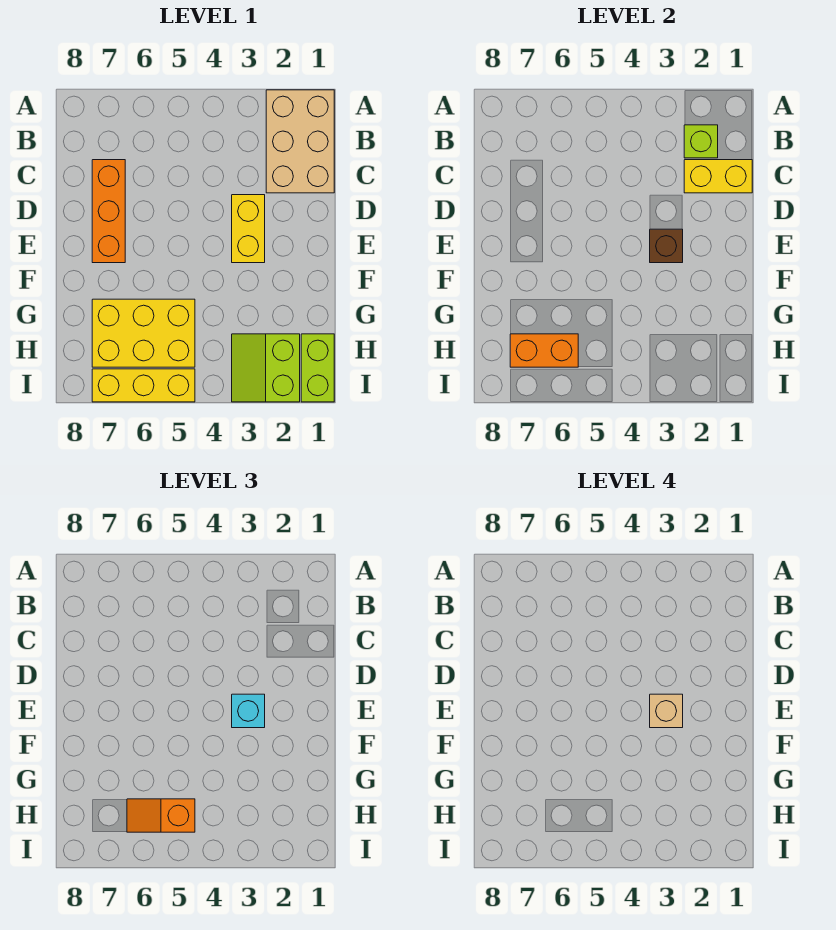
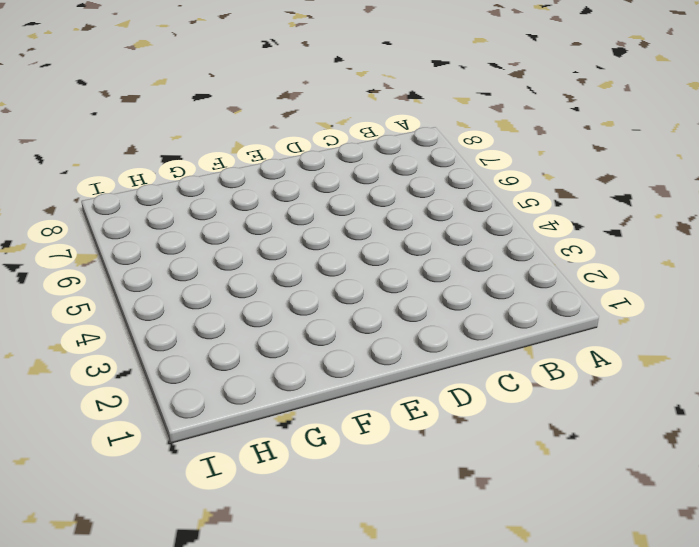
none -> tan 2x3 brick [266,90,334,193]
none -> orange 1x3 brick [92,160,125,263]
none -> yellow 1x2 brick [232,195,265,263]

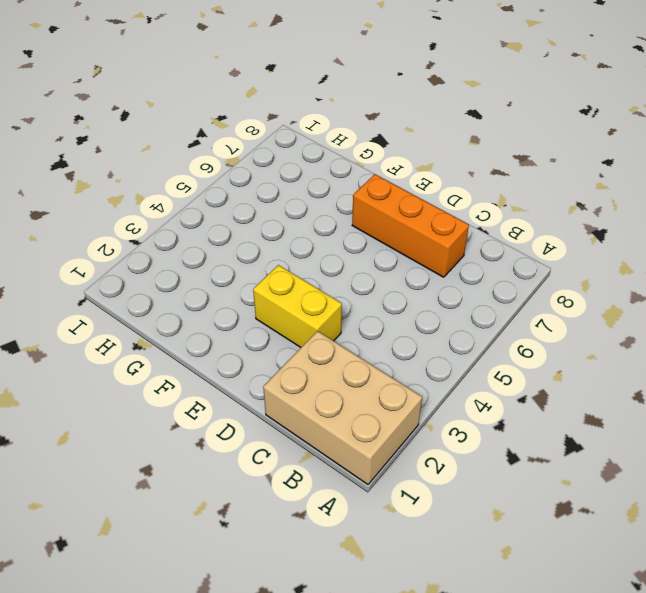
none -> yellow 2x3 brick [92,299,195,367]
none -> lime 1x2 brick [301,334,334,402]
none -> lime 2x2 slope [232,334,300,402]

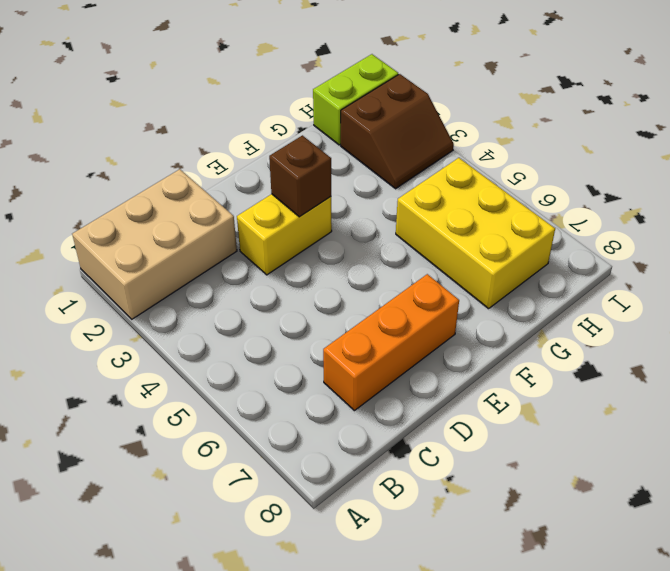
brown 2x2 slope [341,74,454,189] -> lime 2x2 slope [232,334,300,402]
none -> yellow 1x3 brick [92,369,195,402]
none -> lime 1x1 brick [684,125,718,158]
none -> yellow 1x2 brick [684,160,752,193]

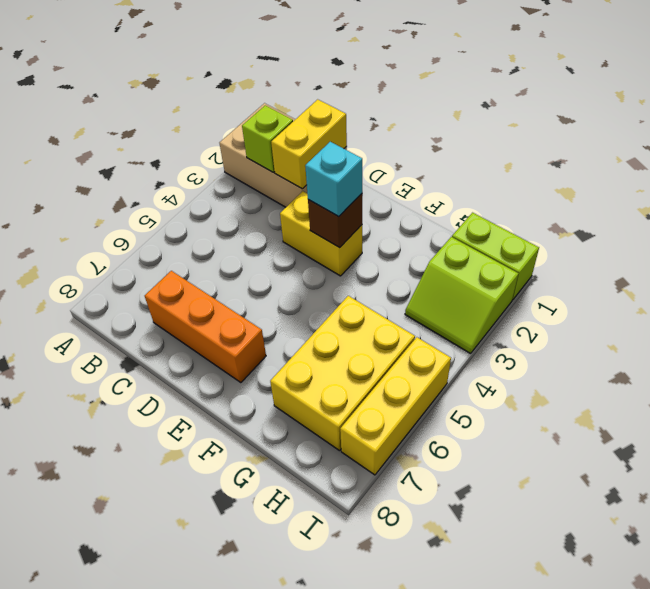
none -> orange 1x2 brick [510,334,578,367]
none -> orange 1x2 slope [127,799,195,832]
none -> tan 1x1 brick [650,694,683,728]

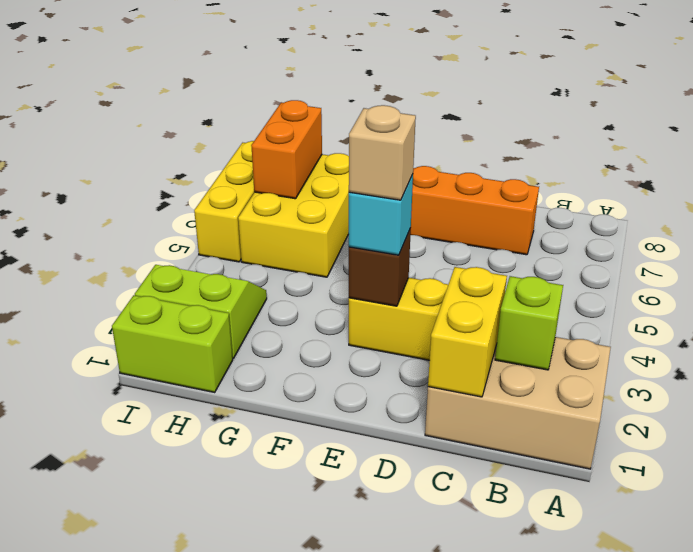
none -> orange 1x2 slope [127,799,195,832]

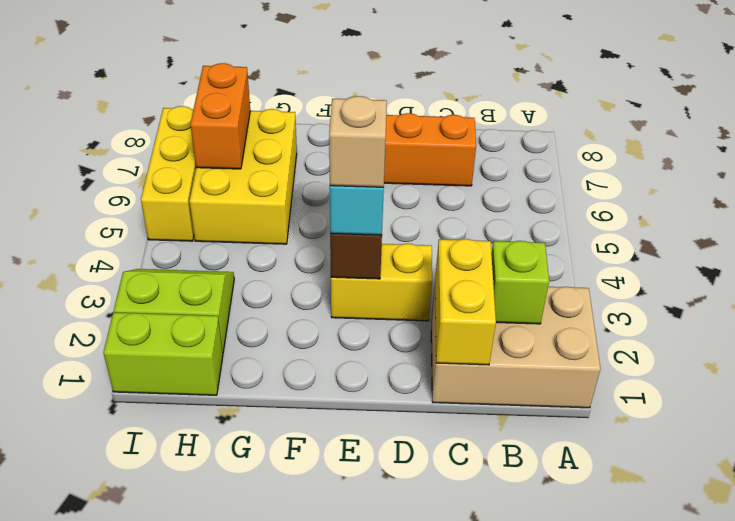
none -> orange 1x2 slope [127,799,195,832]

